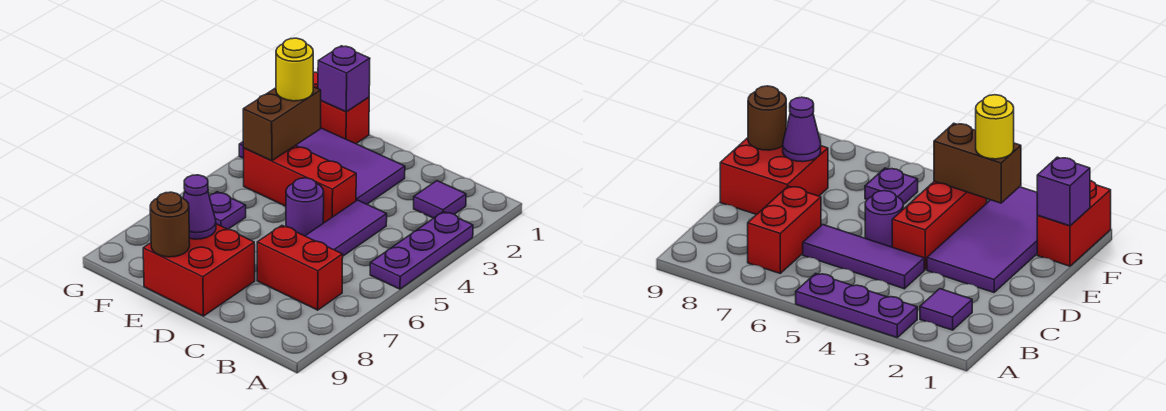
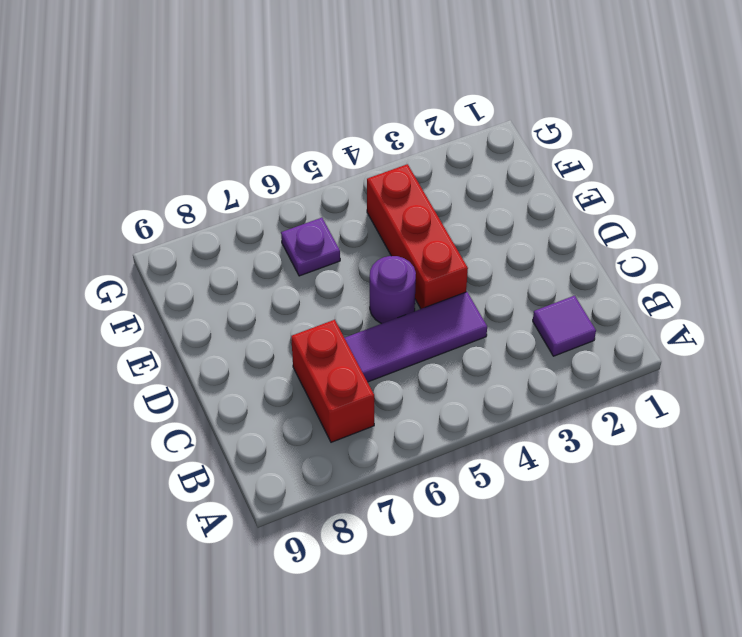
none -> purple 1x3 plate [370,212,473,289]
none -> purple 2x4 tile [239,128,405,204]
none -> red 2x2 brick [143,224,255,316]

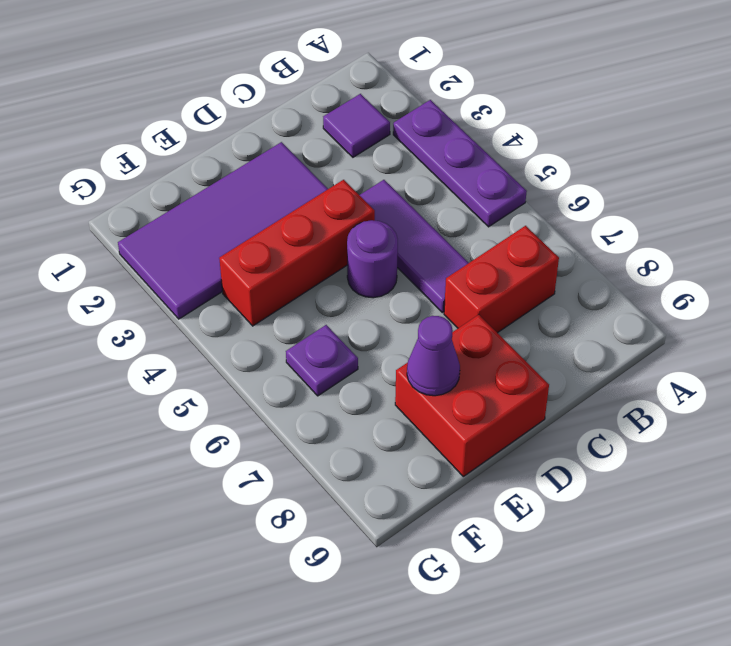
none -> red 1x2 brick [313,72,369,144]
none -> brown 1x1 round brick [150,192,190,257]
none -> purple 1x1 brick [318,46,370,112]

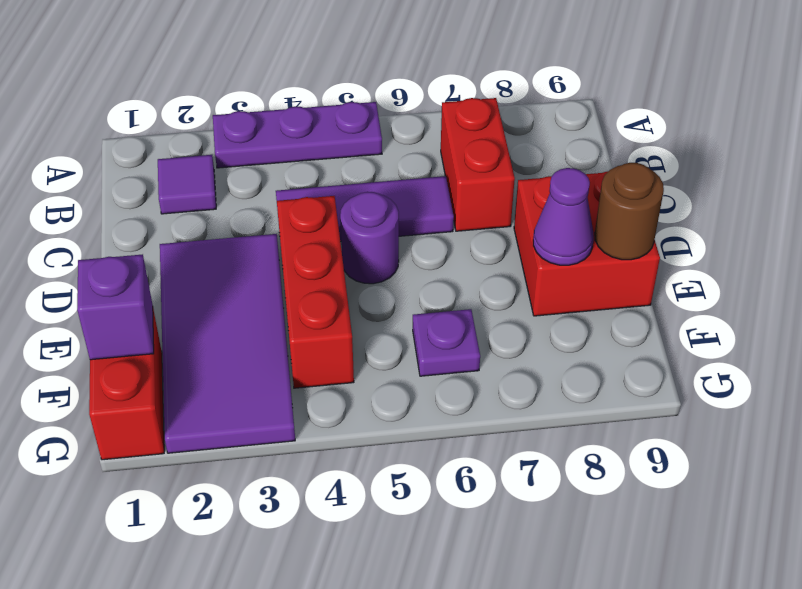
none -> brown 1x2 brick [243,87,321,161]
none -> yellow 1x1 round brick [276,38,313,101]

